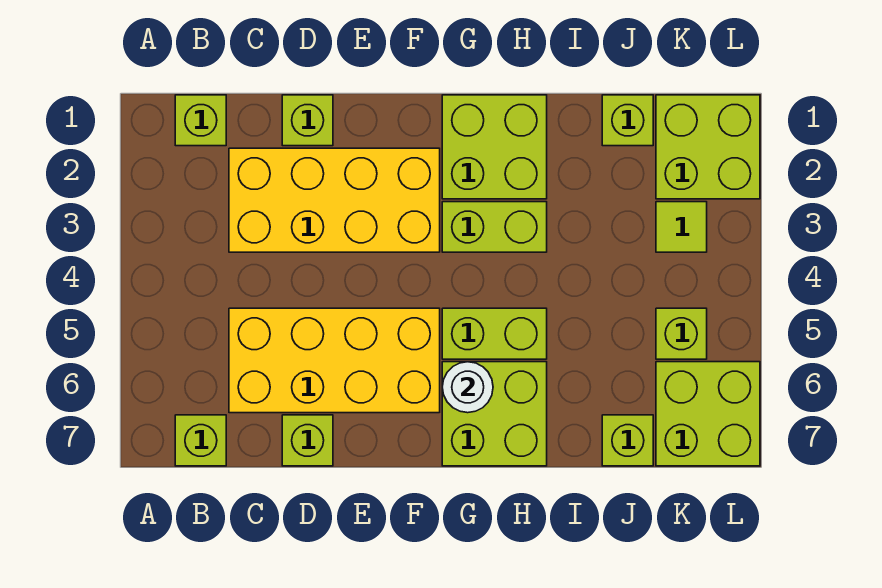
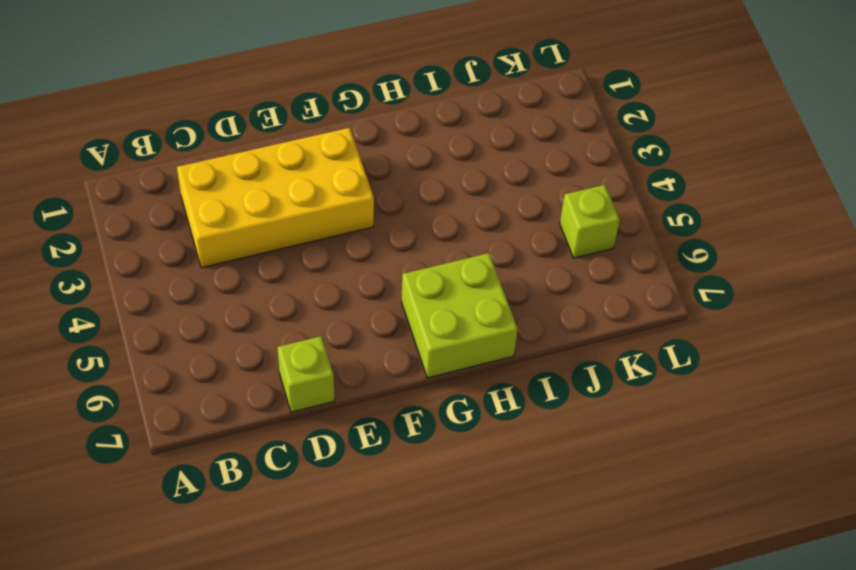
none -> lime 1x1 brick [175,95,226,146]
none -> lime 1x1 brick [175,415,226,466]
none -> yellow 2x4 brick [229,308,440,413]

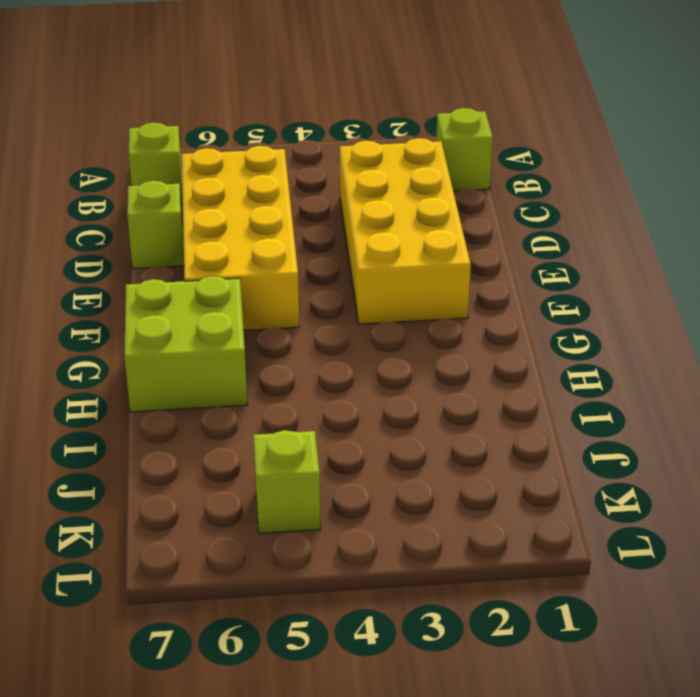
none -> lime 1x1 brick [282,95,333,146]
none -> lime 2x2 brick [442,95,547,199]
none -> lime 1x2 brick [442,202,547,252]

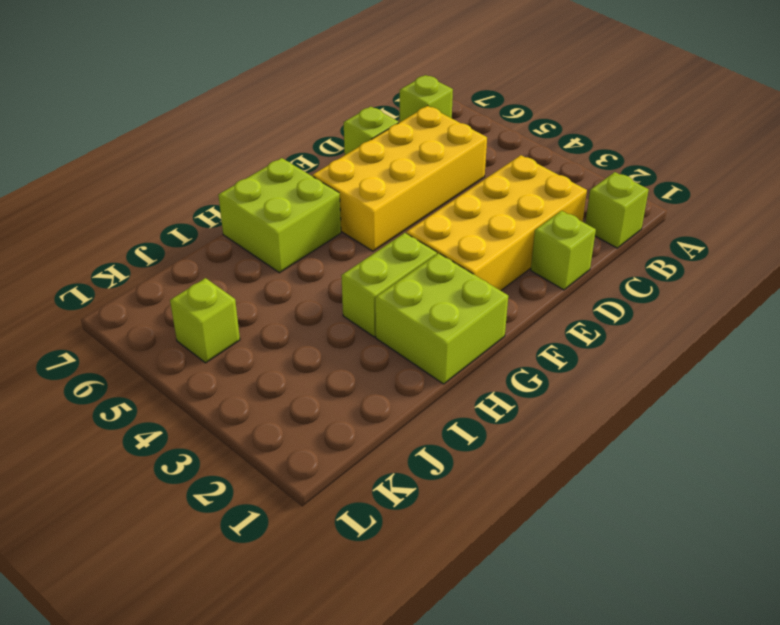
none -> lime 1x2 brick [442,308,547,359]
none -> lime 1x1 brick [602,95,653,146]
none -> lime 1x1 brick [602,415,653,466]

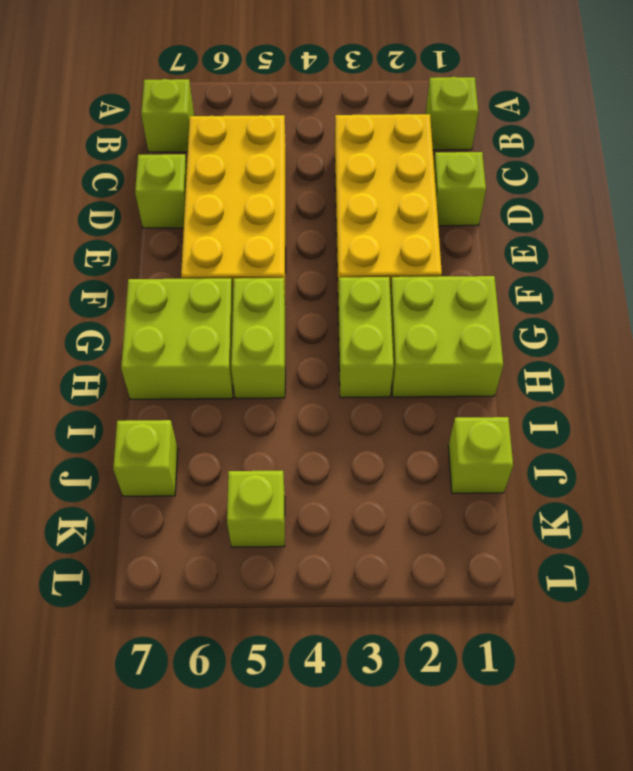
none -> lime 2x2 brick [656,95,760,199]
none -> lime 1x1 tile [656,202,707,252]
none -> lime 2x2 brick [656,362,760,466]

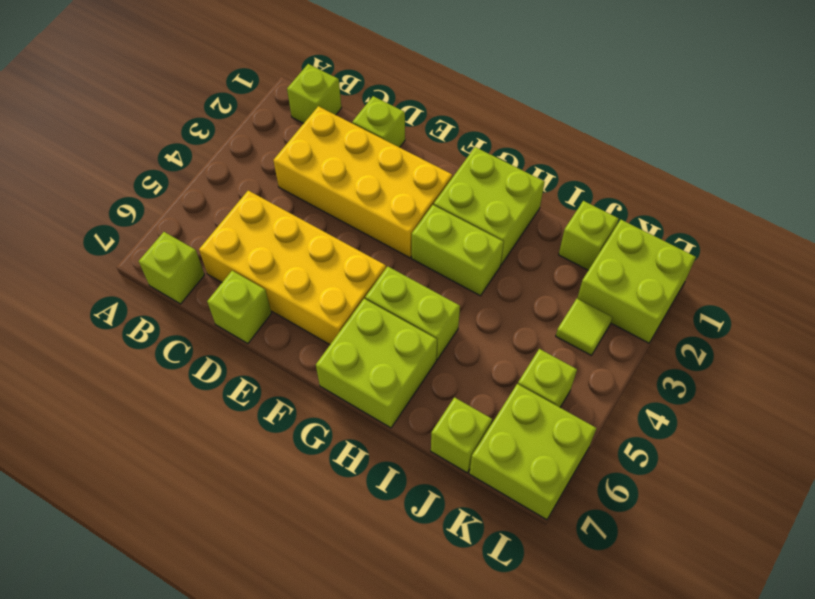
none -> white 1x1 round brick [442,362,493,413]

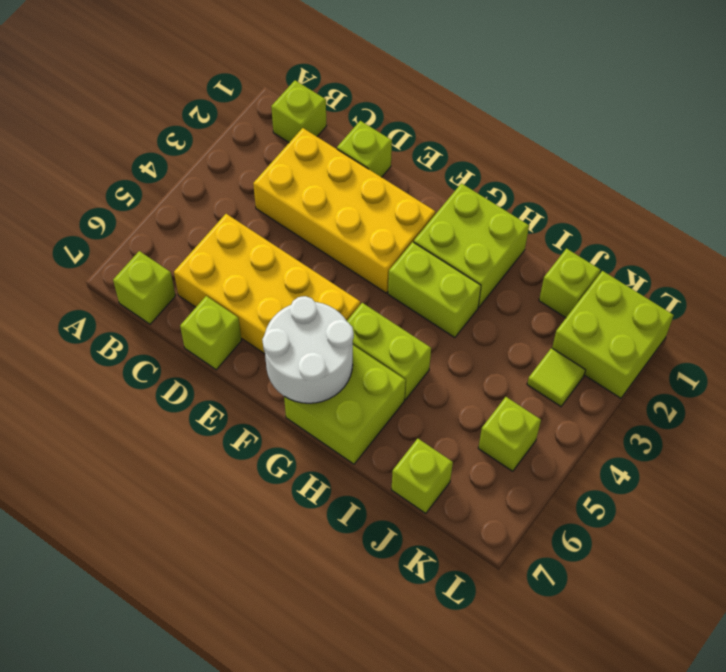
white 2x2 round brick [262,296,354,403] -> white 1x1 round brick [442,362,493,413]
none -> lime 2x2 brick [656,362,760,466]

